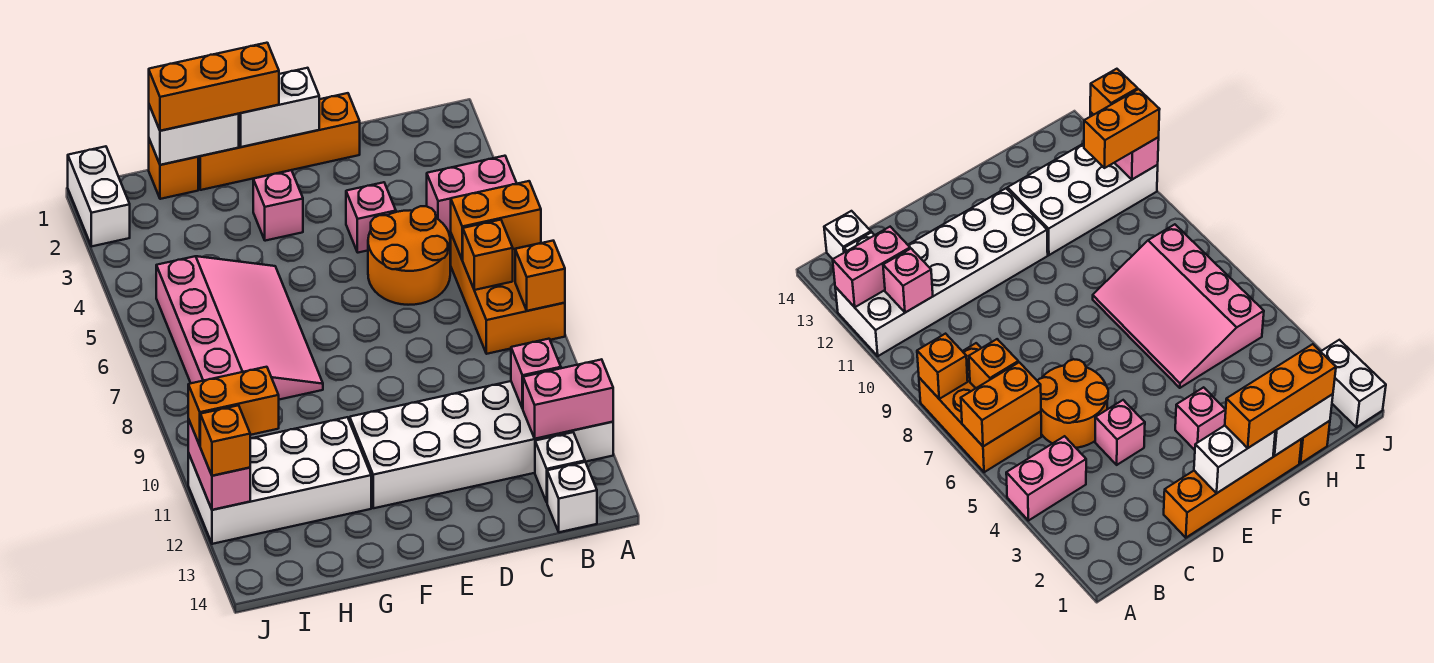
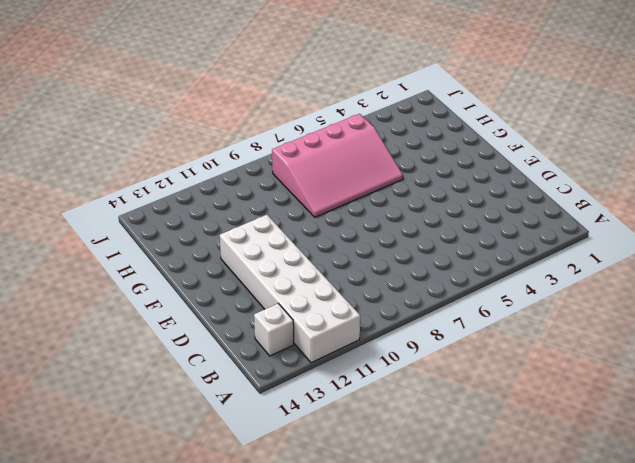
none -> pink 1x2 brick [427,156,517,232]
none -> orange 2x3 brick [451,234,565,354]
none -> white 1x1 brick [547,462,597,532]

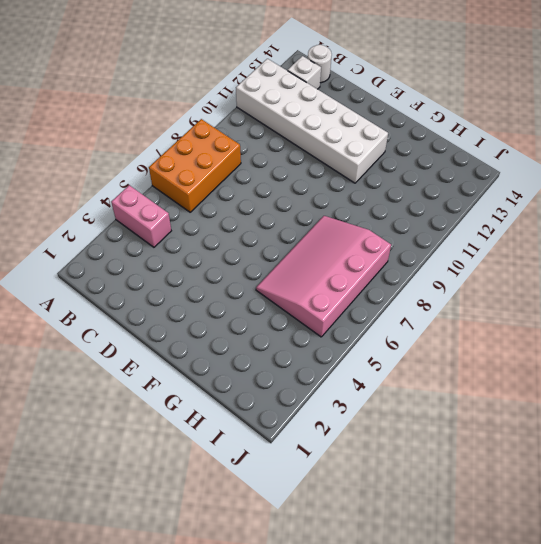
white 1x1 round brick [308,45,332,83] -> white 1x1 brick [547,462,597,532]
none -> orange 2x2 round brick [368,206,450,305]
none -> orange 1x4 brick [198,93,360,190]
none -> pink 1x1 brick [346,182,396,253]

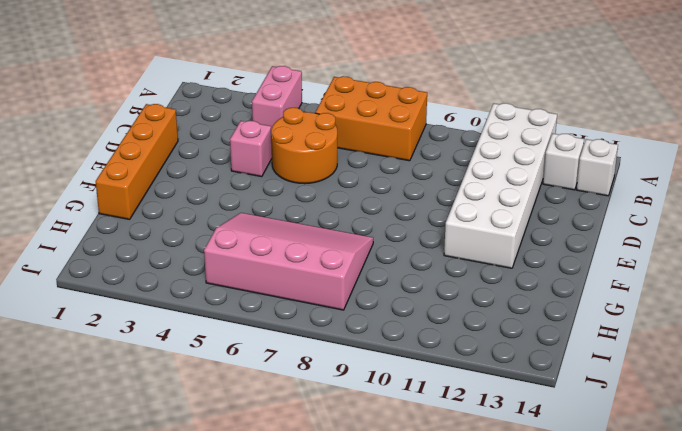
none -> pink 1x1 brick [253,170,303,241]
none -> white 2x4 brick [188,417,371,544]
none -> orange 1x1 brick [149,139,198,199]

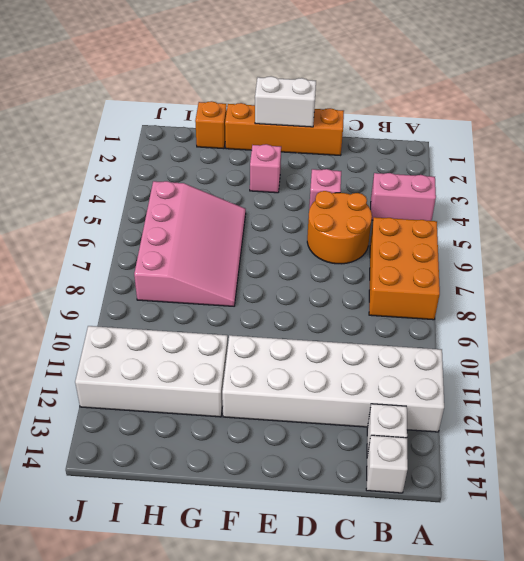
none -> white 1x2 brick [68,146,130,246]
none -> orange 1x2 brick [451,181,541,260]
none -> orange 1x1 brick [515,241,565,311]

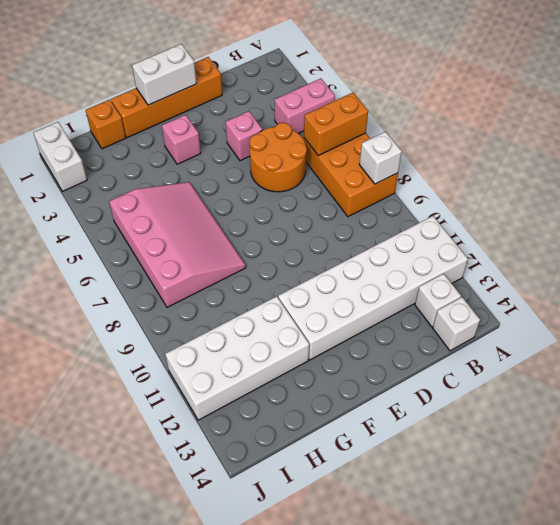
white 1x1 brick [359,132,402,184] -> orange 1x1 brick [515,241,565,311]
none -> pink 1x2 brick [523,359,613,439]
none -> orange 1x1 brick [463,220,513,290]
none -> pink 1x1 brick [511,339,561,409]

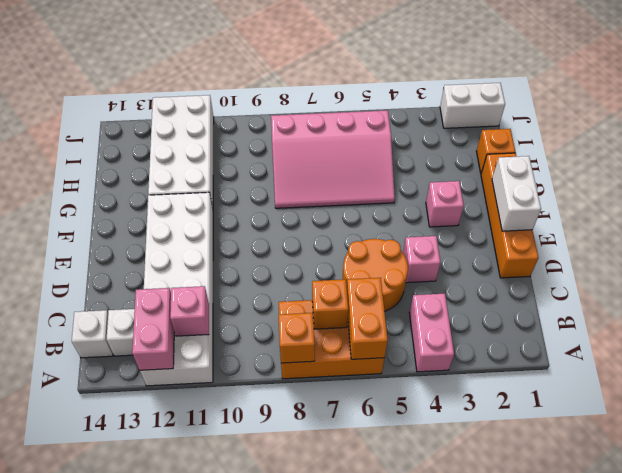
none -> white 1x2 brick [149,105,239,165]
none -> pink 1x2 brick [188,419,250,510]
none -> orange 1x3 brick [149,43,279,131]

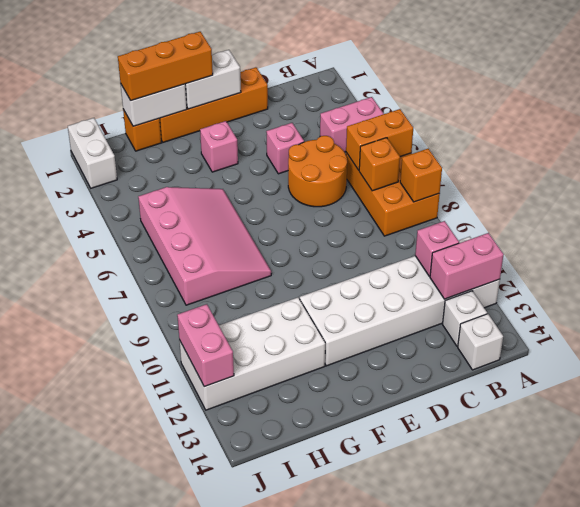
none -> orange 1x2 brick [188,367,279,445]
none -> orange 1x1 brick [200,405,250,476]

